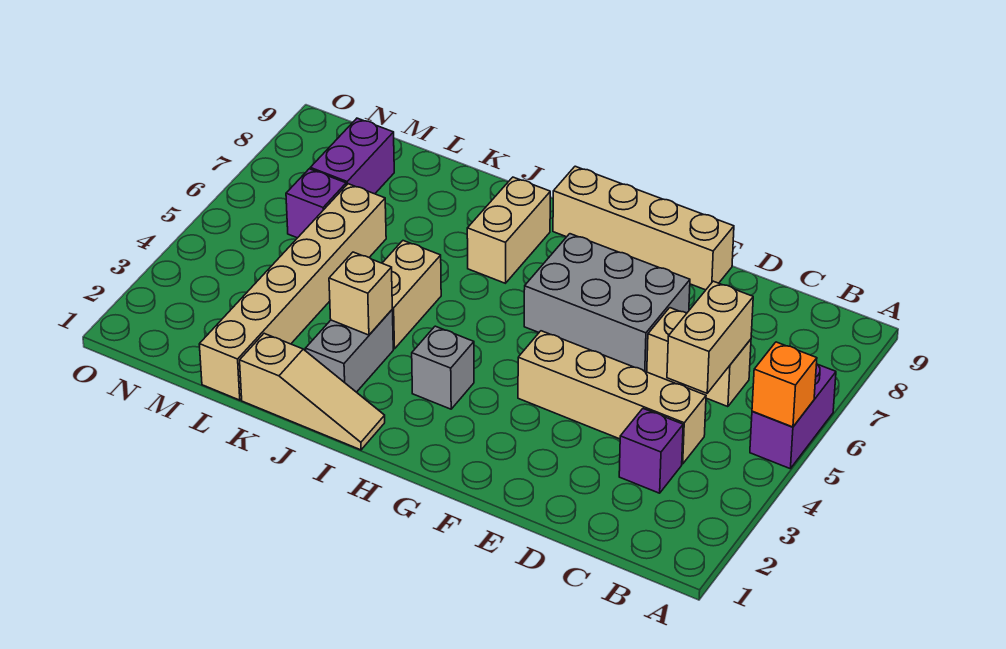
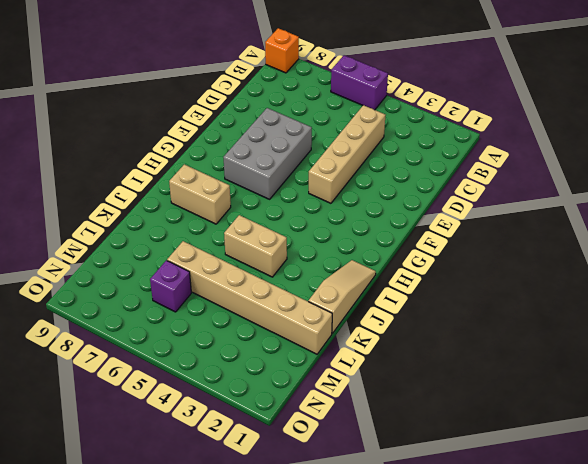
orange 1x1 brick [265,28,299,73] -> orange 1x1 brick moved to [752,342,817,427]
none -> purple 1x1 brick [619,409,683,493]
none -> tan 1x2 brick [647,308,751,407]
none -> tan 1x4 brick [553,166,734,290]

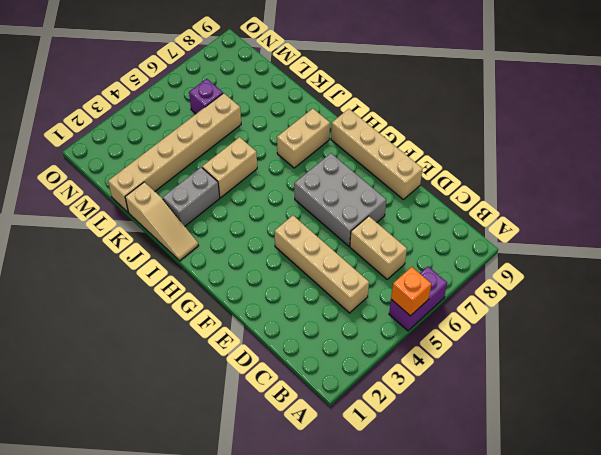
none -> purple 1x1 brick [619,409,683,493]
none -> grey 1x1 brick [412,326,474,409]
none -> purple 1x2 brick [310,118,394,194]

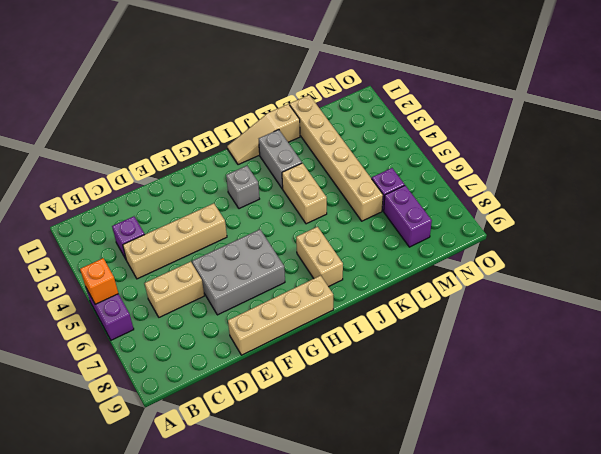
none -> tan 1x2 brick [667,281,753,393]
none -> tan 1x1 brick [329,252,392,335]

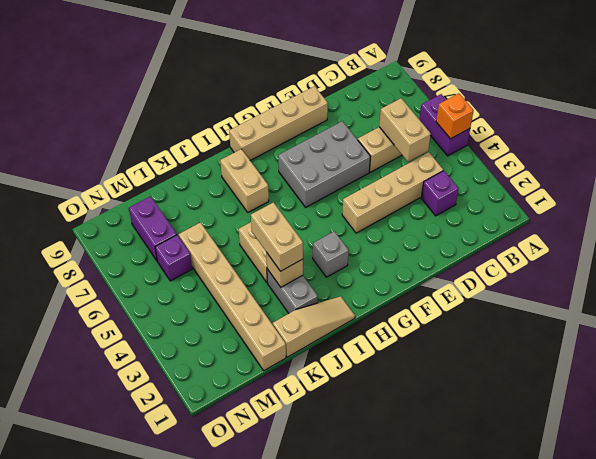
tan 1x2 brick [251,202,303,271] -> none

